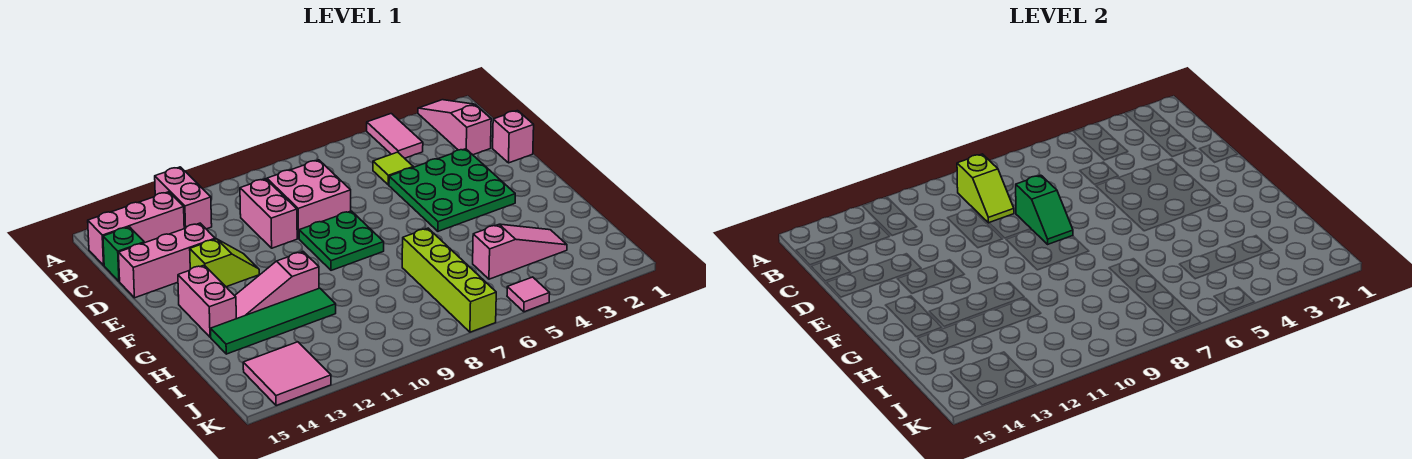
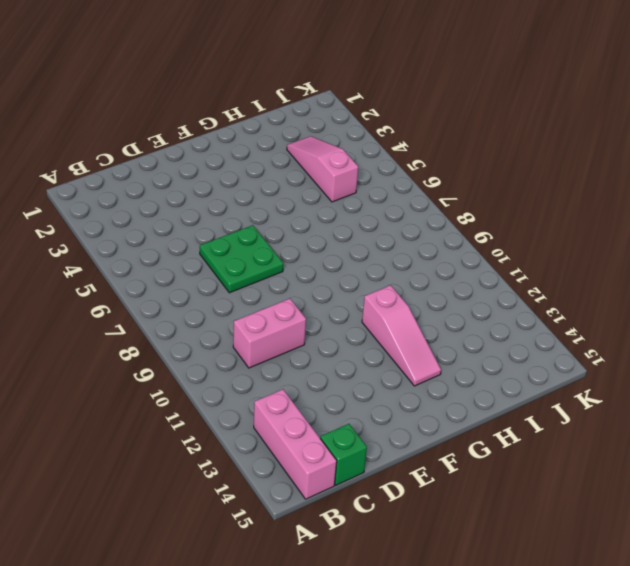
green 2x2 plate [200,225,283,293] -> green 2x2 plate moved to [299,211,384,270]
none -> pink 1x3 slope [418,100,491,155]
none -> pink 1x2 tile [367,114,423,158]
none -> pink 1x2 brick [155,167,212,229]

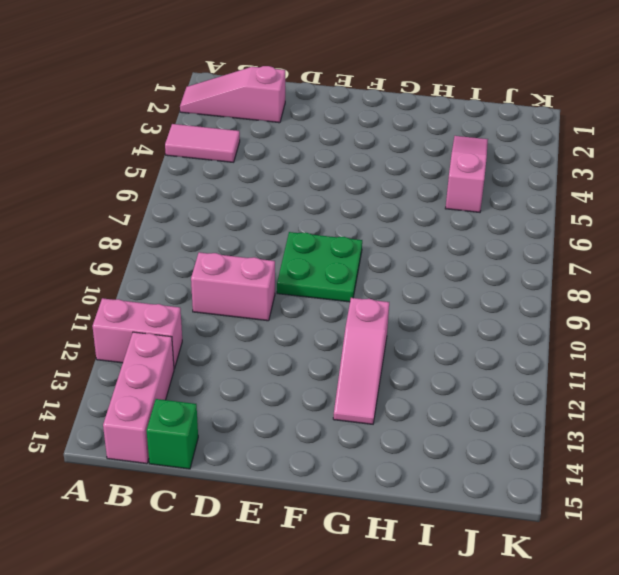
none -> lime 1x1 tile [373,152,413,185]
none -> pink 2x2 brick [267,160,351,238]
none -> pink 1x1 brick [493,111,534,163]

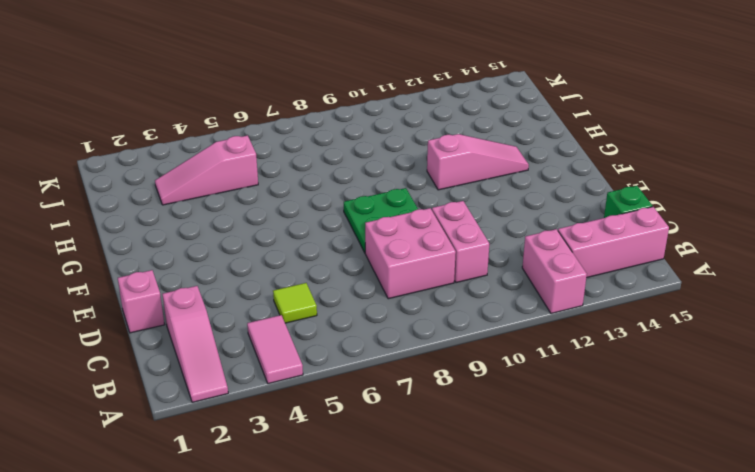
none -> green 3x3 plate [389,149,515,231]
none -> pink 1x3 brick [119,223,215,298]
none -> lime 1x2 slope [190,239,259,287]

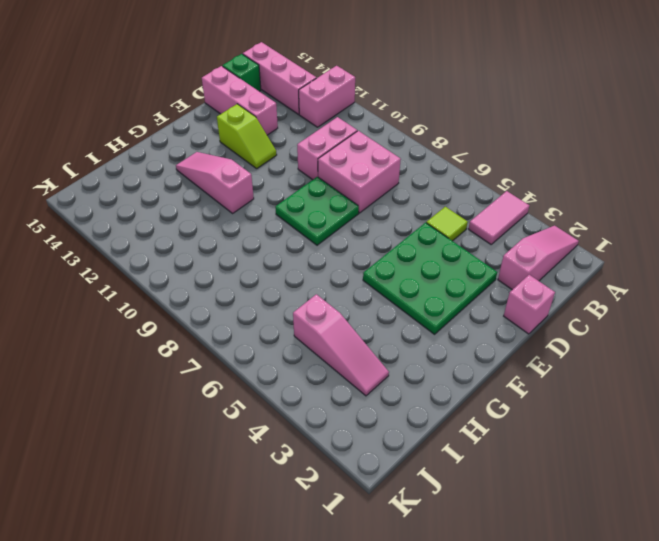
none -> pink 1x2 brick [178,265,236,337]
none -> lime 1x4 brick [402,228,496,332]
none -> green 1x4 tile [211,288,336,354]

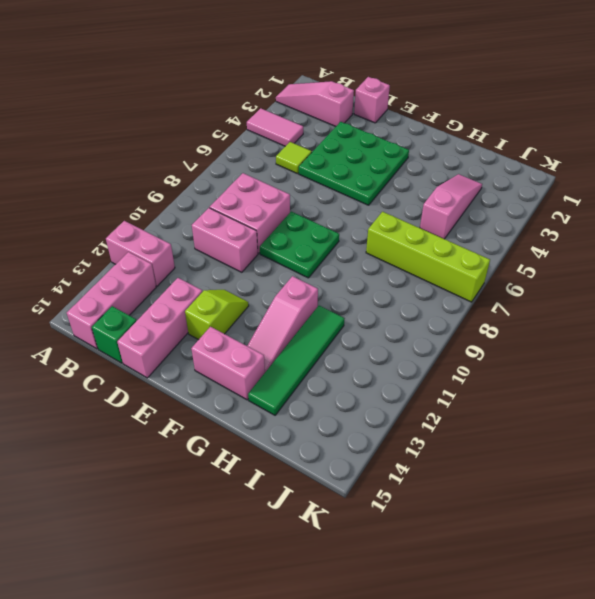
none -> pink 2x2 tile [243,342,331,406]
none -> pink 1x1 tile [507,277,550,312]
none -> lime 1x2 slope [957,154,1014,223]

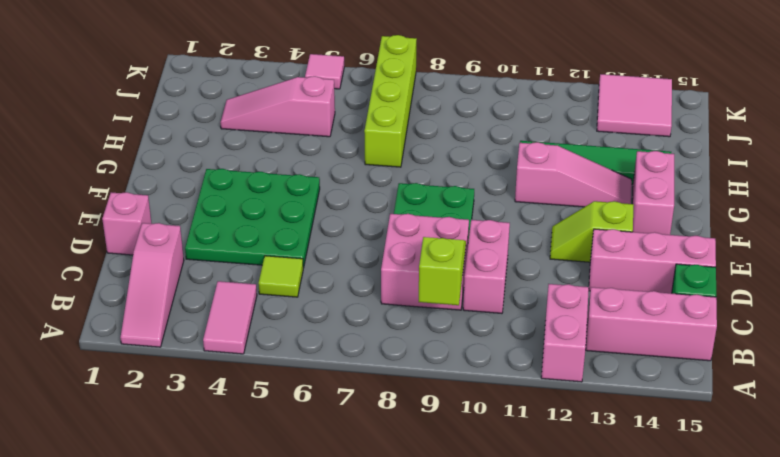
none -> green 1x2 slope [1016,175,1073,244]

